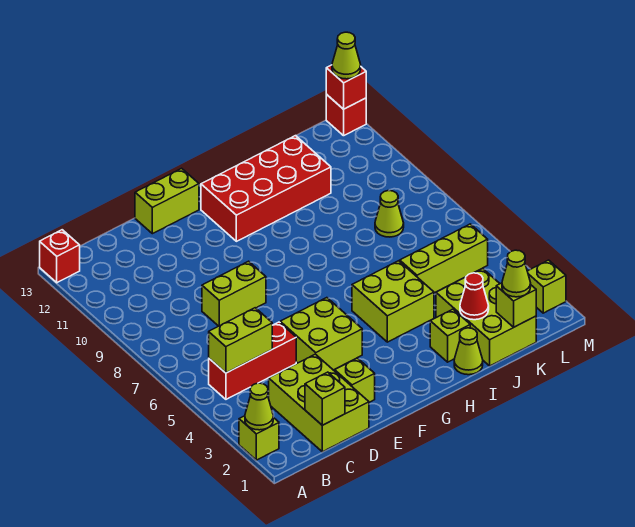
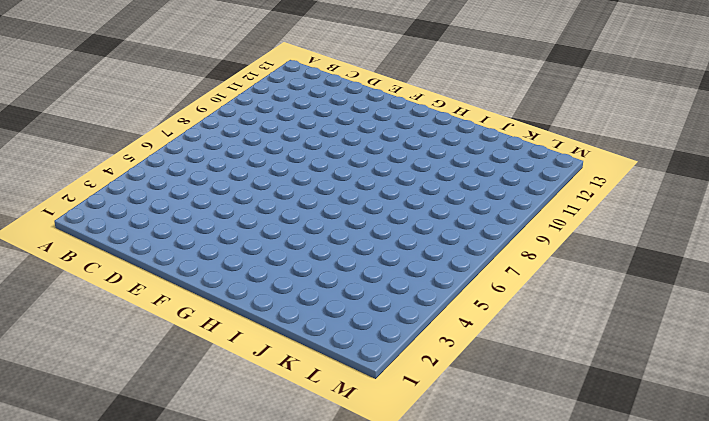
none -> lime 1x1 brick [239,416,279,460]
none -> red 1x1 brick [40,230,80,283]
none -> red 1x3 brick [209,322,296,399]

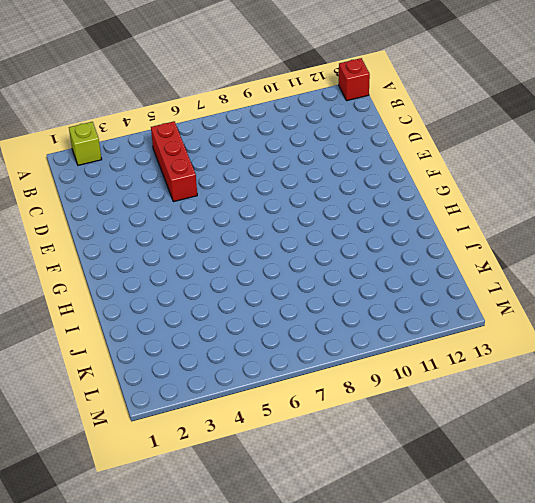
none -> lime 2x3 brick [269,354,369,452]
none -> lime 1x2 brick [202,261,266,326]
none -> lime 1x1 brick [335,358,375,402]

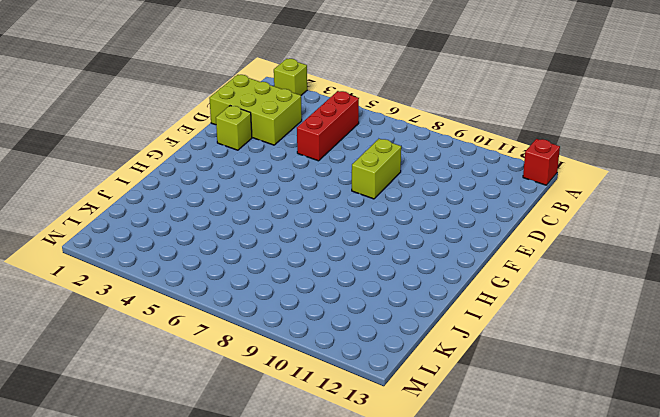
none -> lime 2x2 brick [280,298,362,370]
none -> lime 1x2 brick [135,168,199,234]
none -> red 2x4 brick [201,136,331,241]

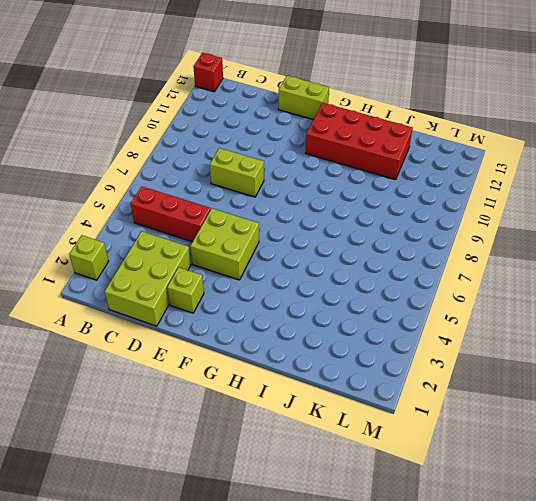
none -> lime 2x2 brick [352,261,434,342]
none -> lime 1x1 cone [454,328,483,375]
none -> lime 1x1 brick [430,309,470,362]

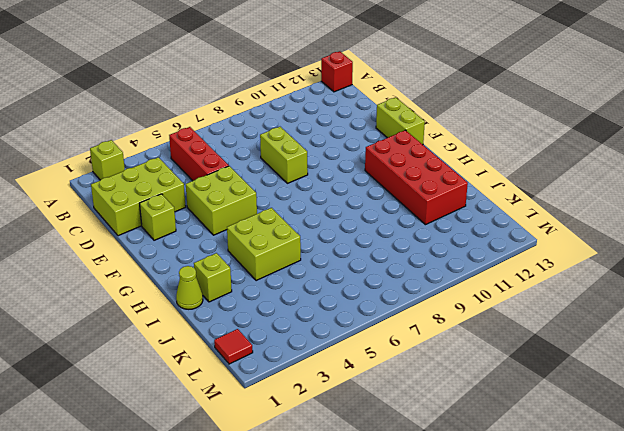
red 1x1 tile [214,329,253,364] -> none
none -> lime 2x3 brick [436,269,536,366]
none -> lime 1x3 brick [400,224,488,293]
none -> lime 1x1 cone [375,191,404,237]

